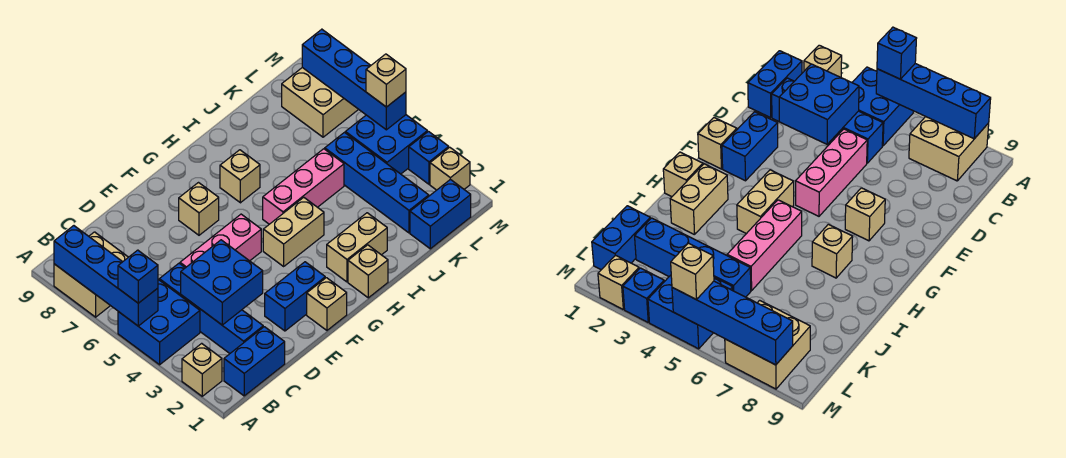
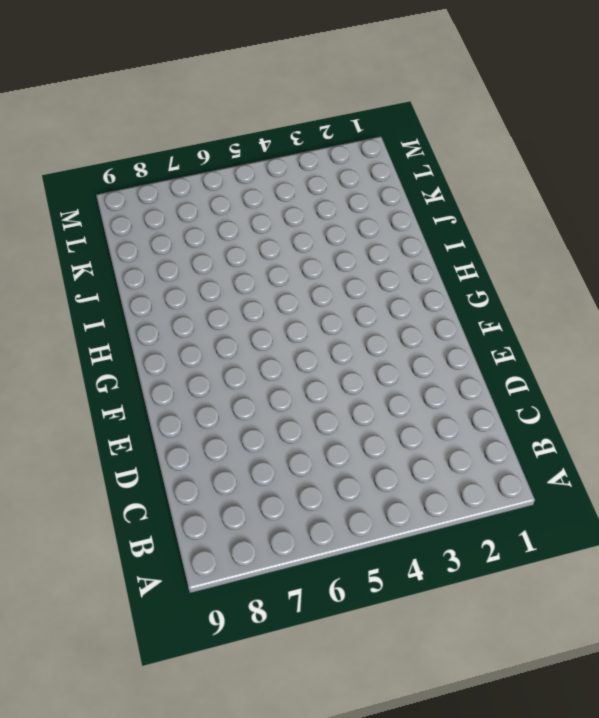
none -> tan 1x1 brick [182,343,222,396]
none -> blue 2x2 brick [118,280,200,365]
none -> tan 2x2 brick [54,232,128,317]

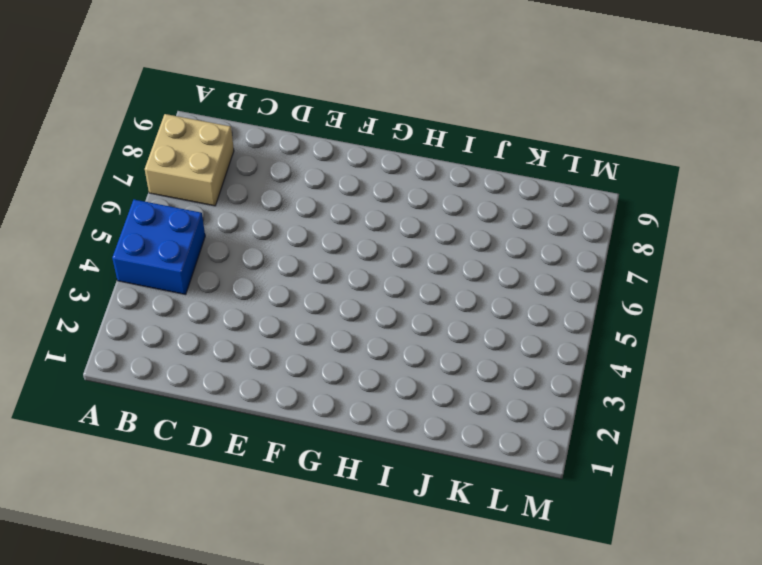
none -> tan 1x1 brick [182,343,222,396]
none -> blue 1x2 brick [224,327,285,396]
none -> blue 1x4 brick [159,263,263,353]

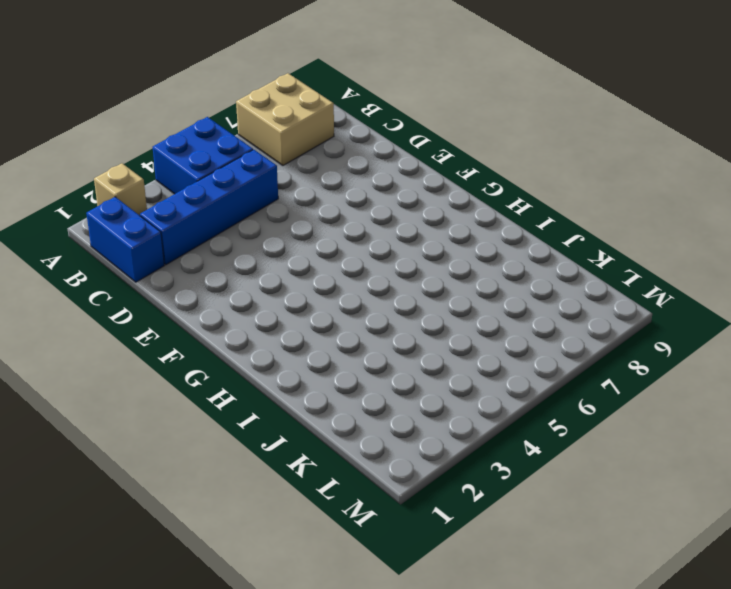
none -> pink 1x3 brick [180,214,261,268]
none -> blue 1x2 brick [265,262,325,331]
none -> tan 1x1 brick [307,278,347,330]

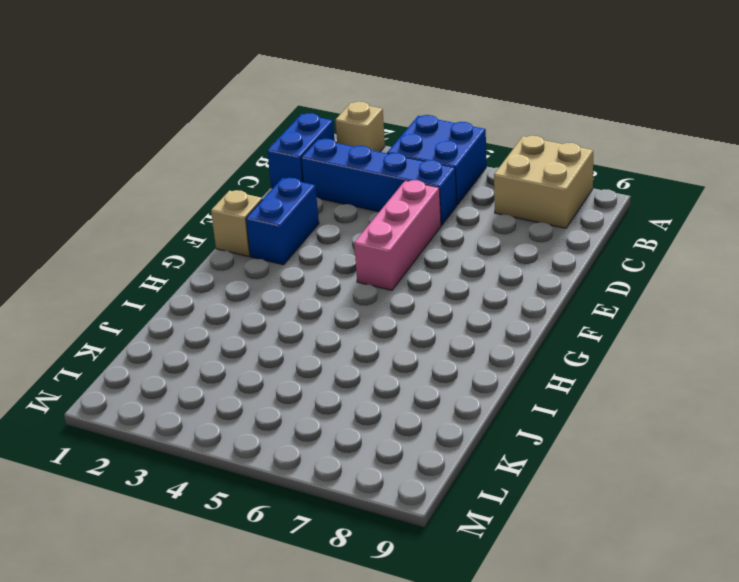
none -> tan 1x1 brick [179,183,219,235]
none -> tan 1x2 brick [263,197,324,266]
none -> tan 1x1 brick [348,245,388,298]

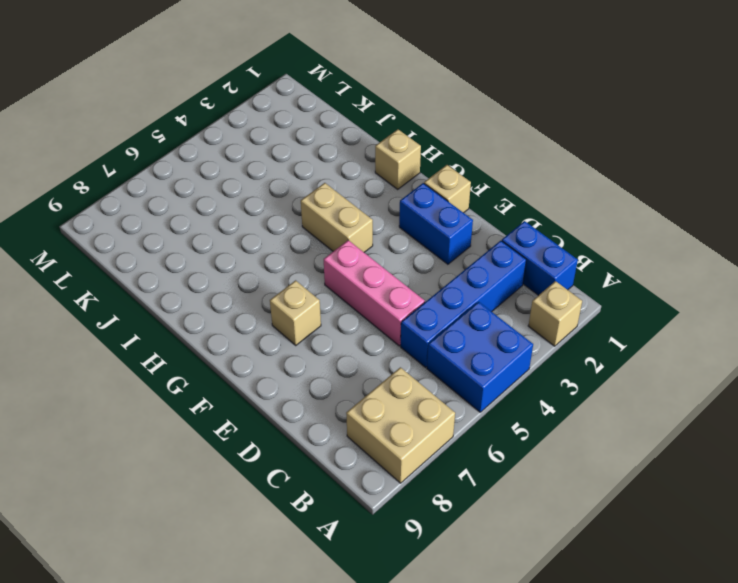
none -> tan 1x2 brick [327,213,387,282]
none -> pink 1x3 brick [263,149,344,224]
none -> tan 1x1 brick [220,150,260,203]

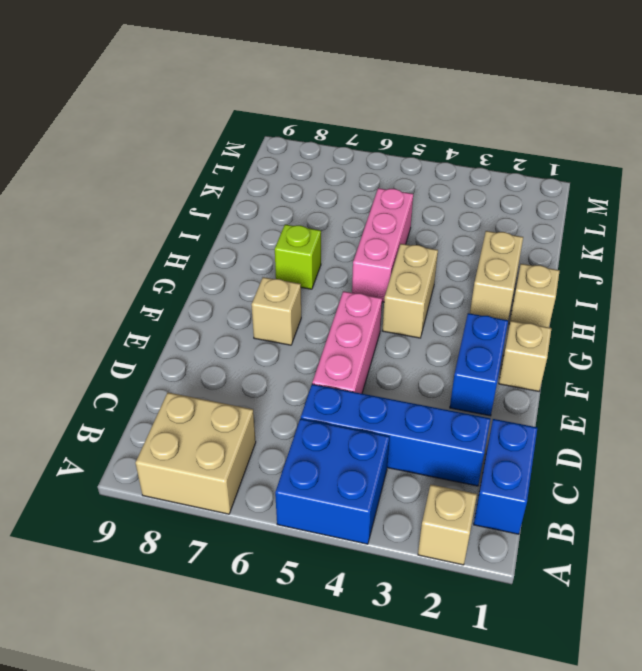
lime 1x1 brick [275,224,321,289] -> tan 1x1 brick [220,150,260,203]
none -> blue 1x2 brick [410,179,471,249]
none -> blue 1x4 brick [325,133,429,233]
none -> blue 2x2 brick [345,115,427,174]

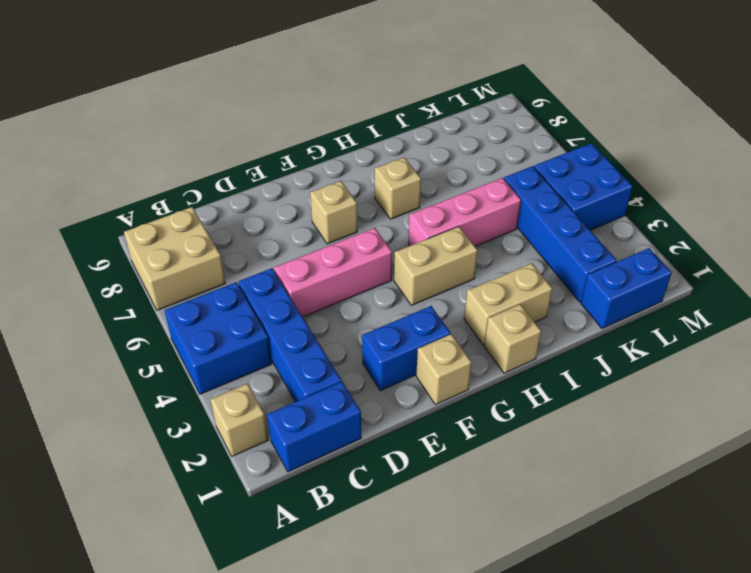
none -> tan 2x2 brick [282,68,358,137]
none -> tan 1x1 brick [430,147,470,190]
none -> blue 1x1 brick [409,132,449,184]

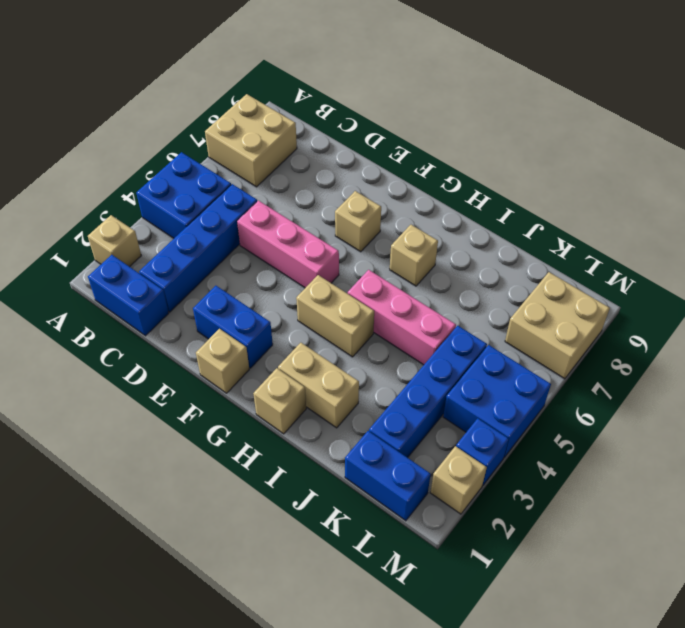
none -> blue 1x4 brick [54,226,158,326]
none -> blue 2x2 brick [181,240,263,325]
none -> blue 1x4 brick [302,29,406,130]

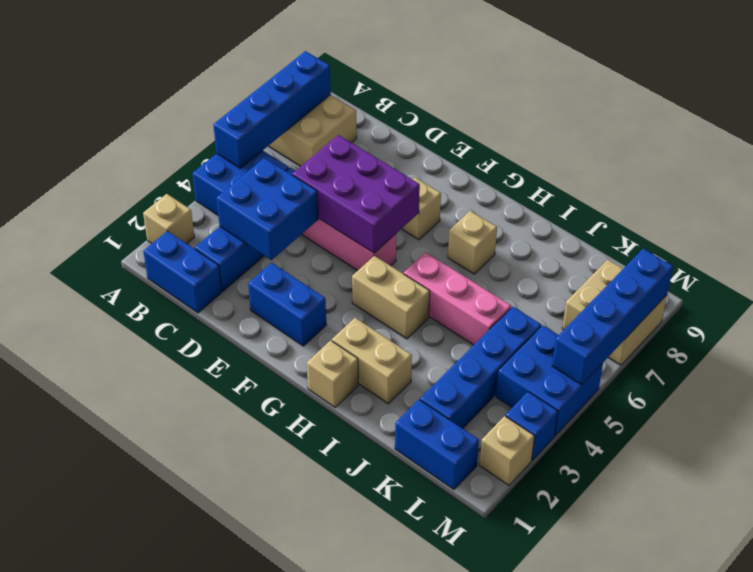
purple 2x3 brick [292,135,420,253] -> none
none -> tan 1x1 brick [307,278,347,330]
none -> blue 1x1 brick [118,250,158,303]
none -> tan 1x1 brick [366,54,406,107]

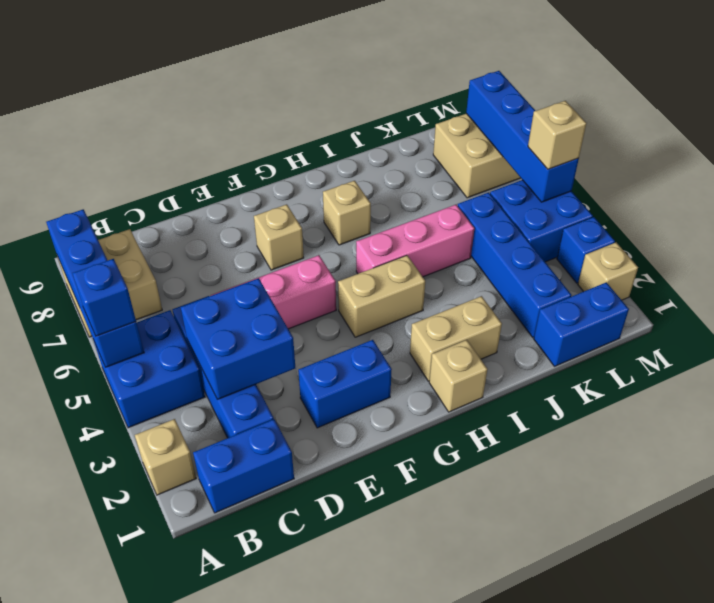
none -> tan 1x1 brick [307,278,347,330]

